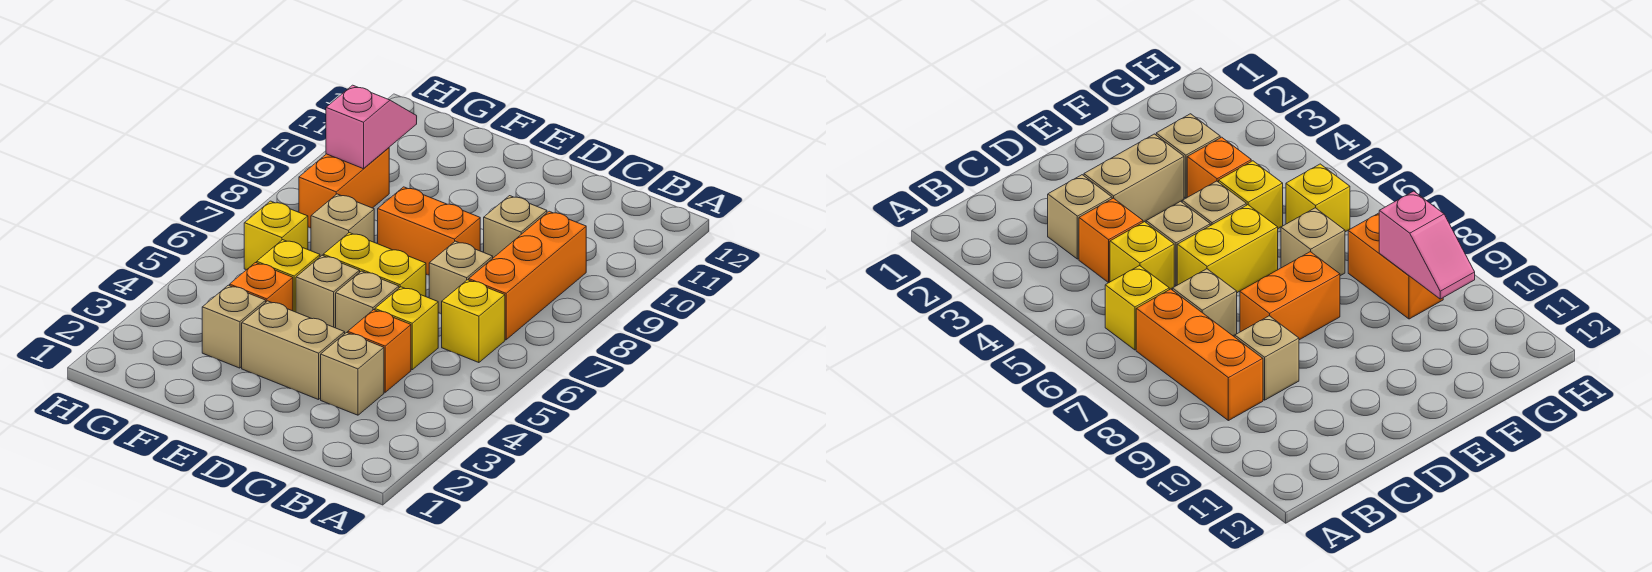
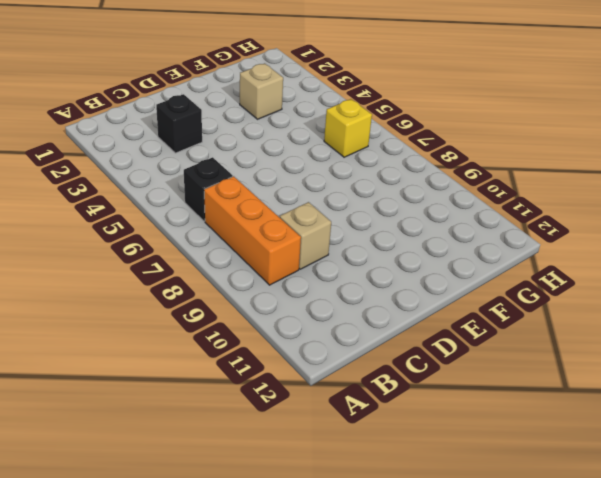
black 1x1 brick [184,157,233,221] -> yellow 1x1 brick [442,280,505,363]
black 1x1 brick [156,94,202,153] -> tan 1x1 brick [321,333,384,415]
none -> orange 1x1 brick [348,310,411,392]
none -> yellow 1x1 brick [375,287,438,370]
none -> tan 1x1 brick [429,241,493,314]

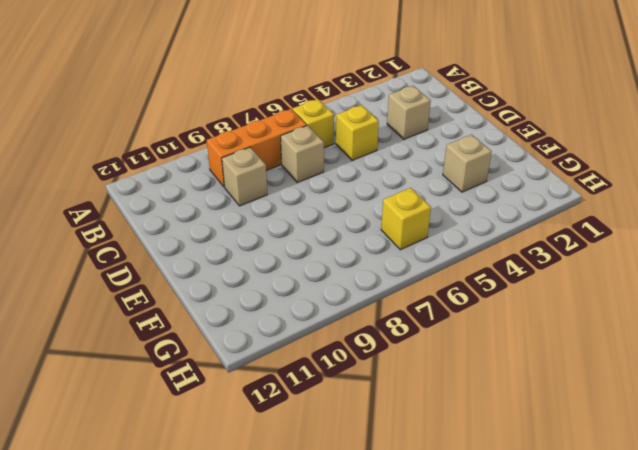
none -> orange 1x1 brick [348,310,411,392]
none -> tan 1x2 brick [242,301,345,400]
none -> tan 1x1 brick [336,271,399,333]

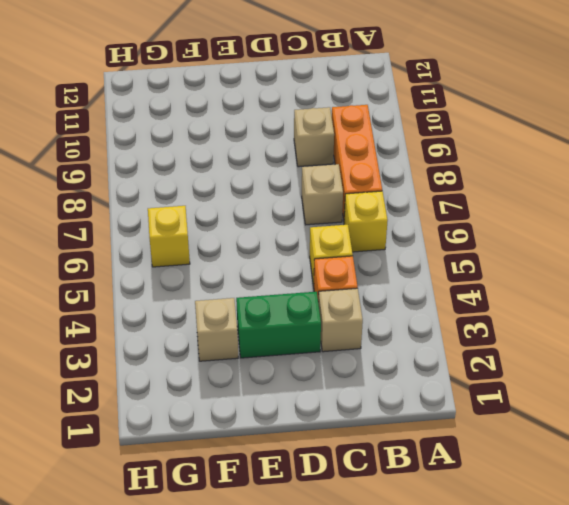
green 1x2 brick [236,292,321,358] -> tan 1x2 brick [242,301,345,400]
none -> tan 1x1 brick [336,271,399,333]
none -> yellow 1x2 brick [323,233,426,297]
none -> orange 1x2 brick [378,187,480,275]

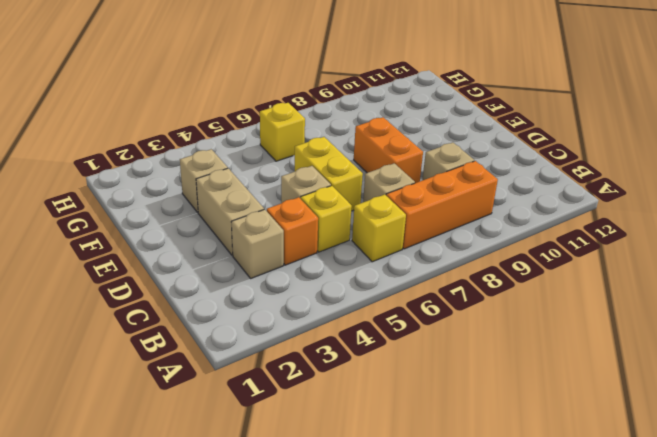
none -> tan 1x1 brick [296,255,360,328]
none -> orange 1x1 brick [230,263,293,311]
none -> yellow 1x1 brick [257,240,320,312]

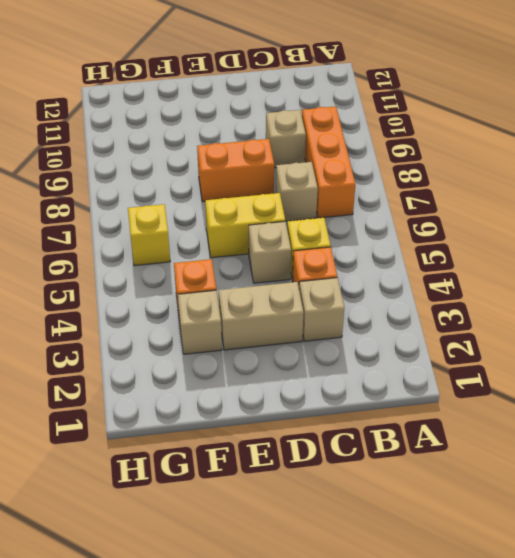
none -> yellow 1x1 brick [442,280,505,363]
none -> tan 1x1 brick [296,255,360,328]
none -> yellow 1x1 brick [257,240,320,312]

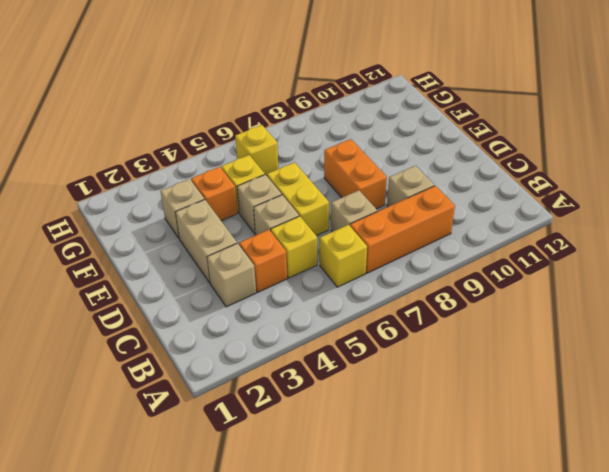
none -> tan 1x1 brick [311,194,374,257]
none -> orange 1x2 brick [299,148,389,228]
none -> pink 1x2 slope [326,85,417,169]

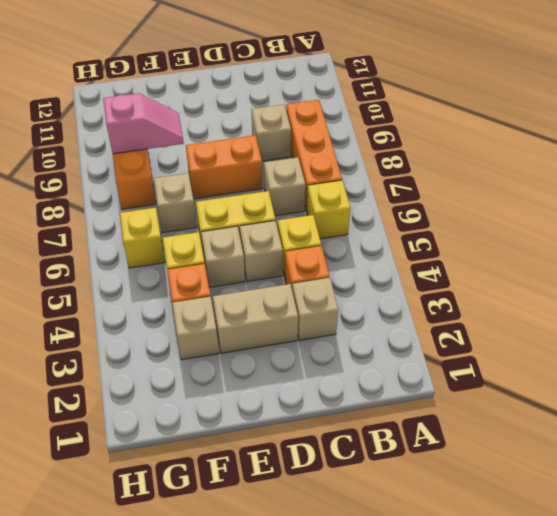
pink 1x2 slope [103,93,184,154] -> pink 1x2 slope turned to [326,85,417,169]

